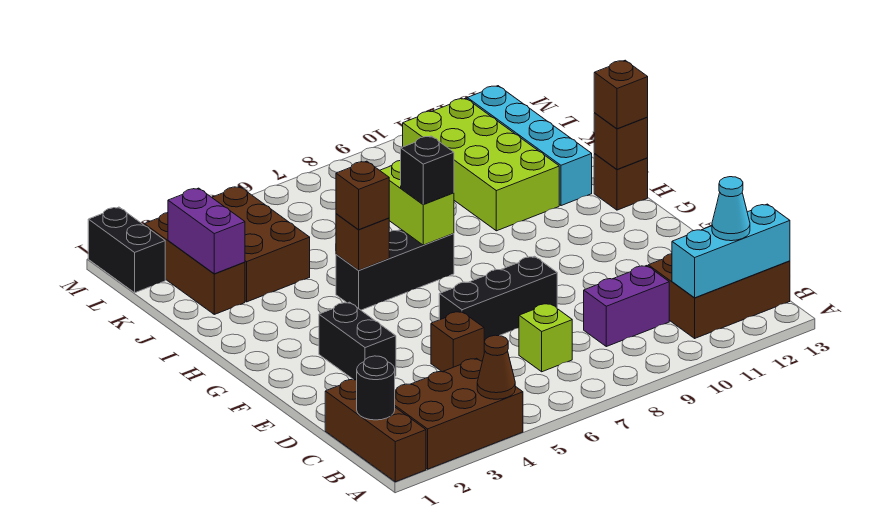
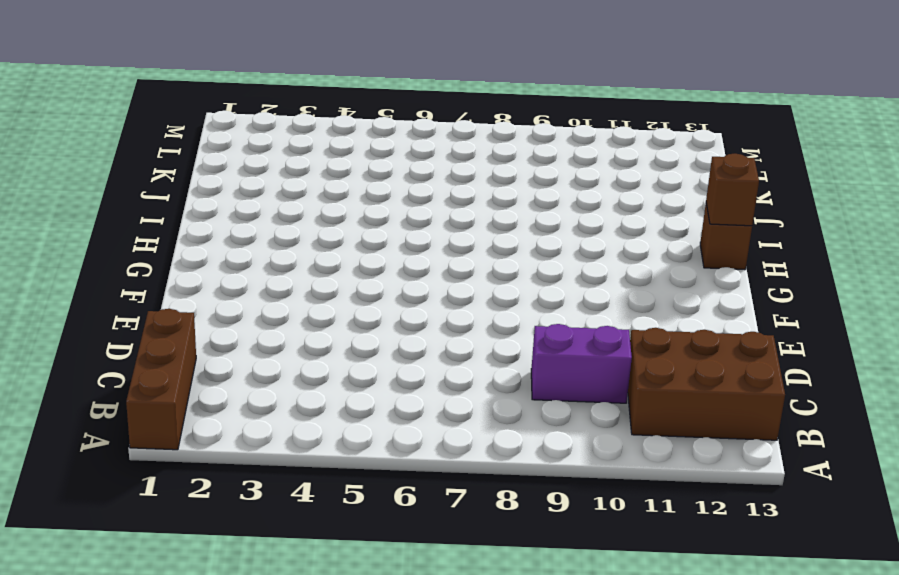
none -> brown 2x3 brick [395,358,523,469]
none -> lime 1x1 brick [519,303,572,372]
none -> brown 1x1 brick [431,311,484,372]

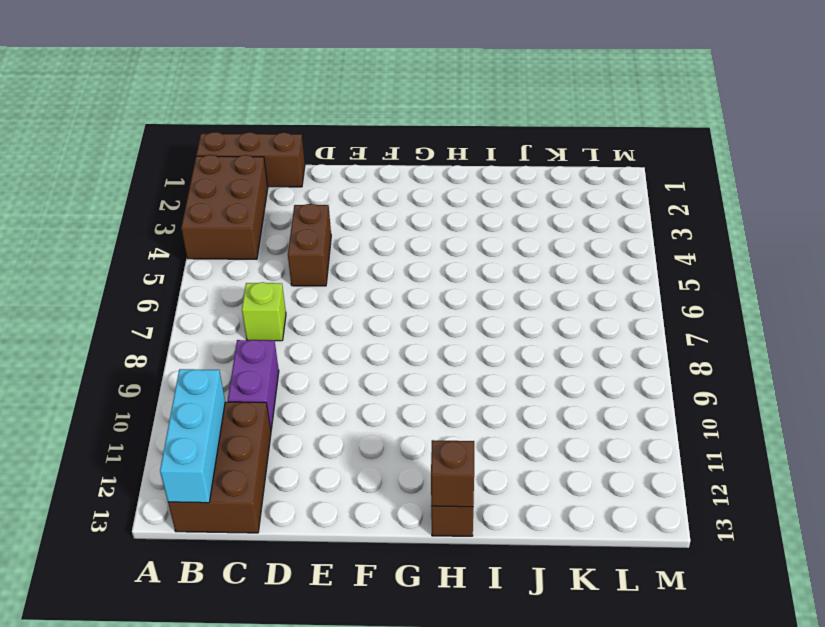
brown 1x2 brick [288,204,331,286] -> brown 1x1 brick [431,311,484,372]
none -> black 1x2 brick [319,302,396,380]
none -> black 1x3 brick [439,256,557,341]
none -> black 1x3 brick [336,229,454,310]

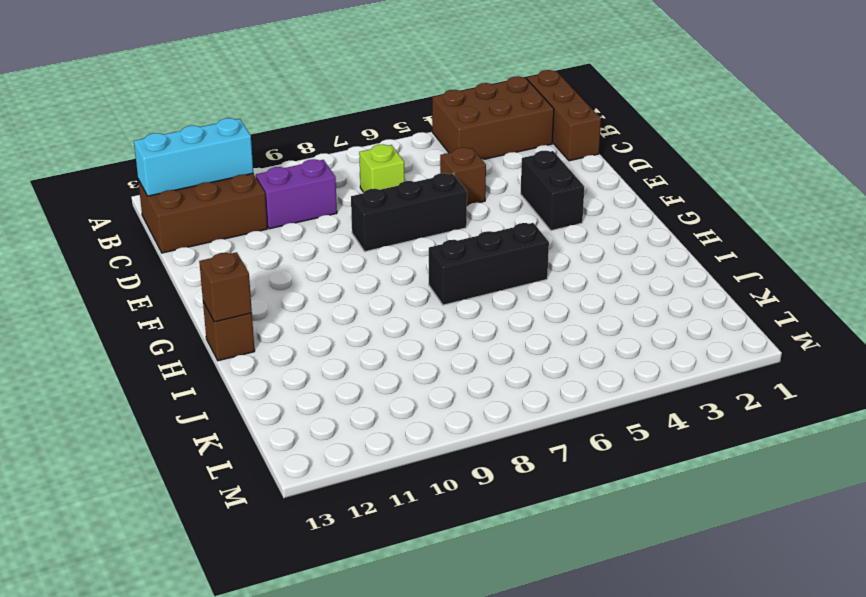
none -> lime 2x4 brick [403,98,559,231]
none -> cyan 1x4 brick [467,86,592,206]
none -> brown 1x3 brick [144,213,245,314]

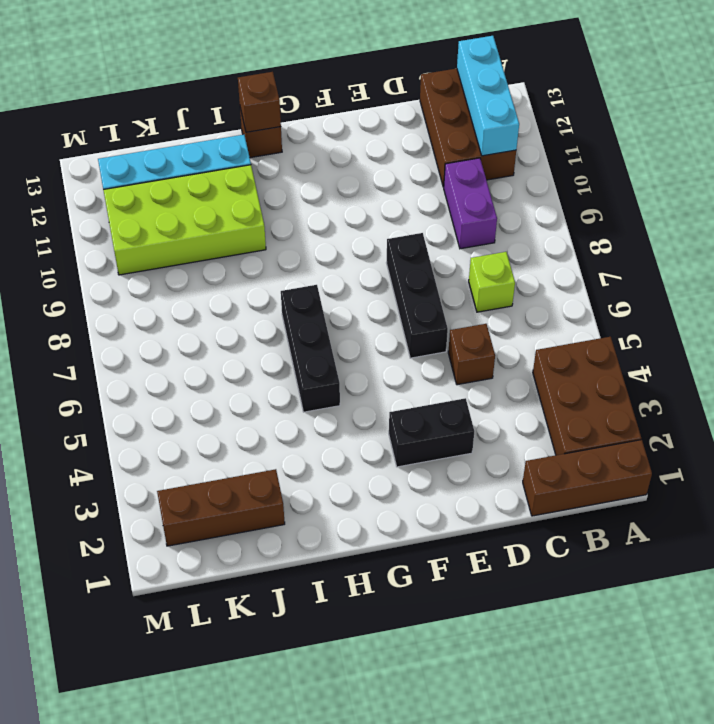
none -> brown 2x3 brick [212,187,310,302]
none -> black 1x2 brick [88,207,165,293]
none -> brown 1x1 cone [477,335,515,399]

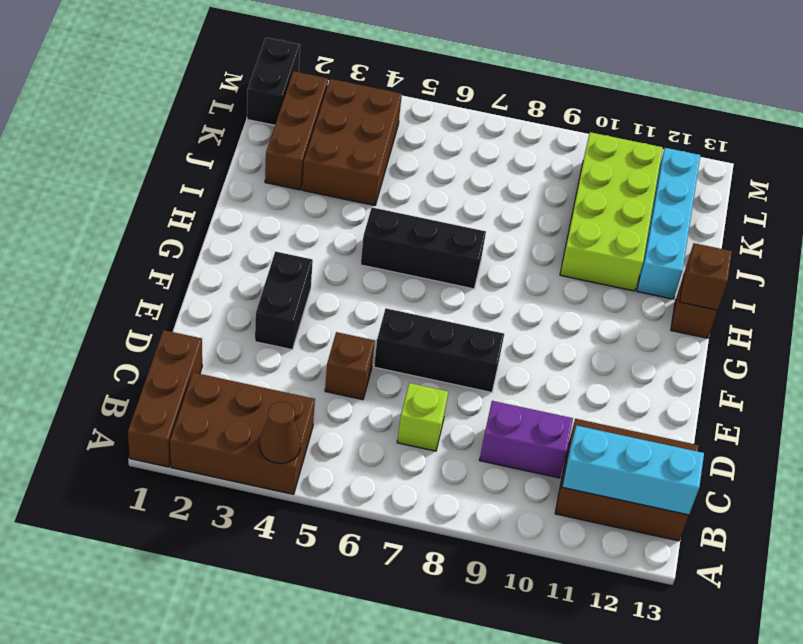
none -> black 1x1 round brick [357,356,395,420]
none -> brown 1x1 brick [336,214,389,270]
none -> lime 1x2 brick [380,160,454,245]

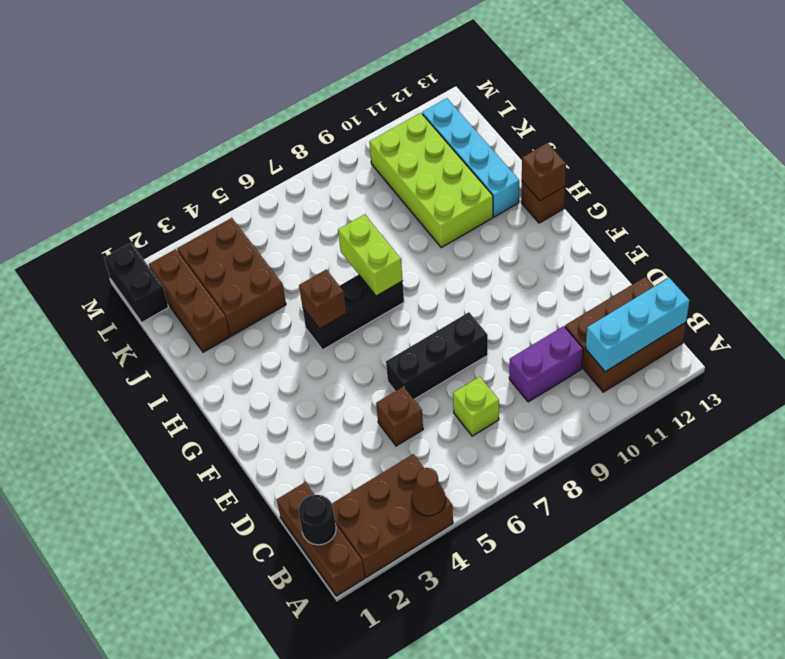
none -> black 1x2 brick [319,302,396,380]
none -> purple 1x2 brick [168,188,245,274]
none -> cyan 1x1 cone [712,177,750,241]

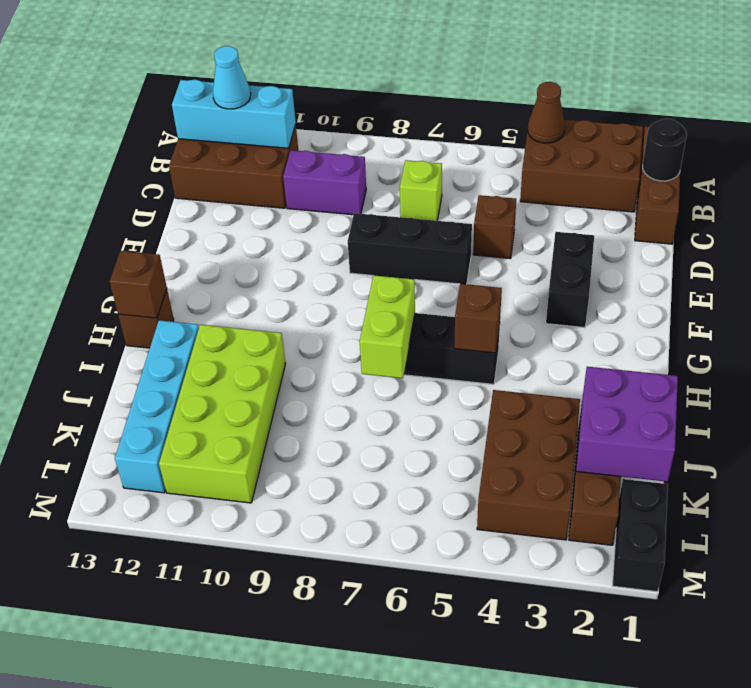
purple 2x2 brick [576,367,678,482] -> purple 1x2 brick [168,188,245,274]
none -> brown 1x1 brick [336,161,389,229]
none -> black 1x1 brick [401,136,454,204]
none -> brown 1x1 brick [594,60,648,129]

